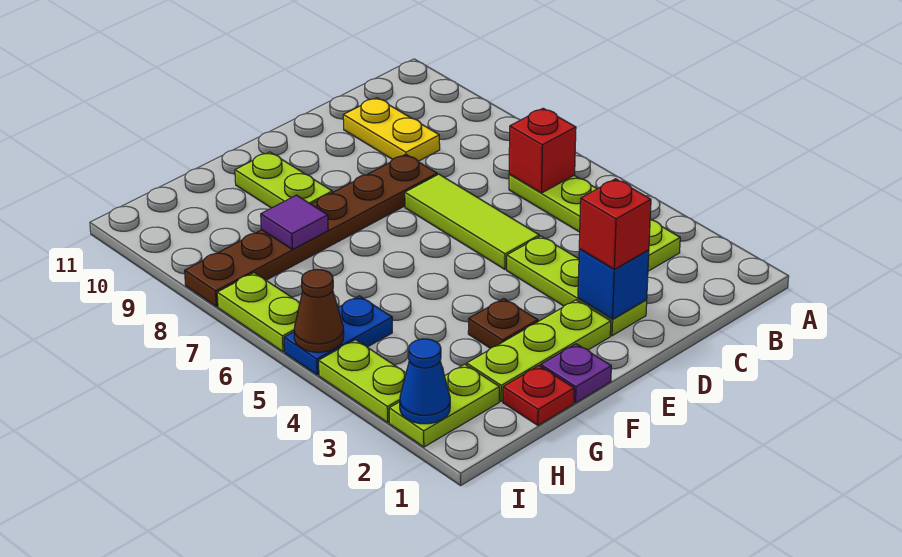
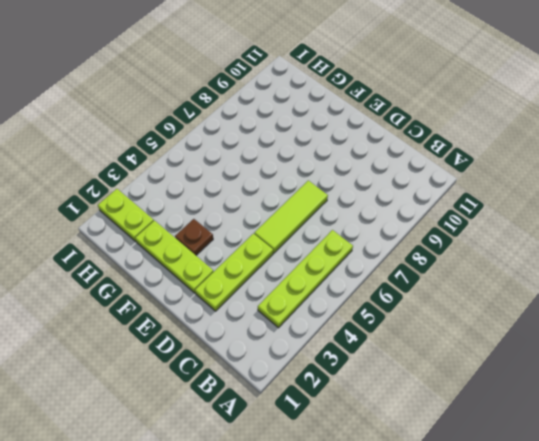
none -> yellow 1x2 plate [343,98,440,161]
none -> brown 1x6 plate [185,154,437,307]
none -> purple 1x1 plate [541,344,611,403]

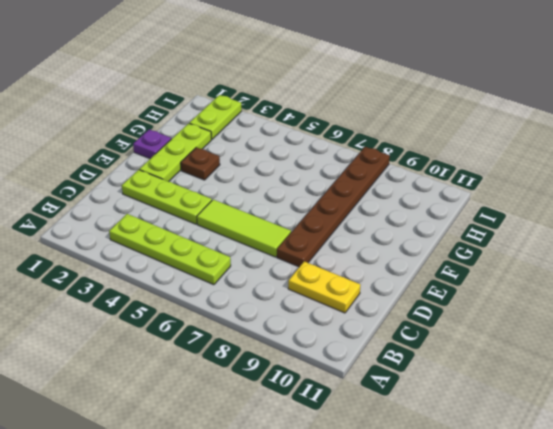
none -> lime 1x2 plate [235,152,332,208]
none -> red 1x1 plate [503,366,574,425]
none -> blue 1x2 plate [284,296,392,375]

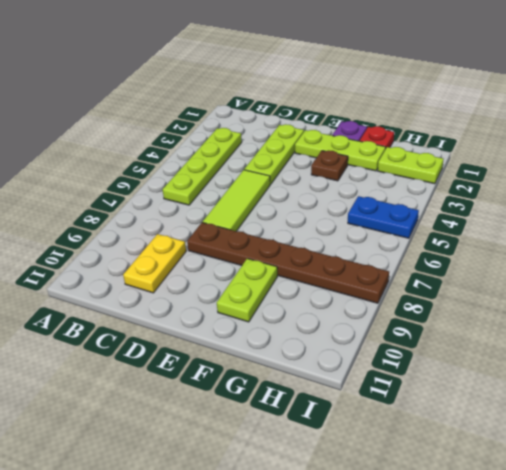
none -> lime 1x2 plate [319,340,406,422]
none -> lime 1x2 plate [217,273,300,352]
none -> red 1x1 brick [509,108,576,193]

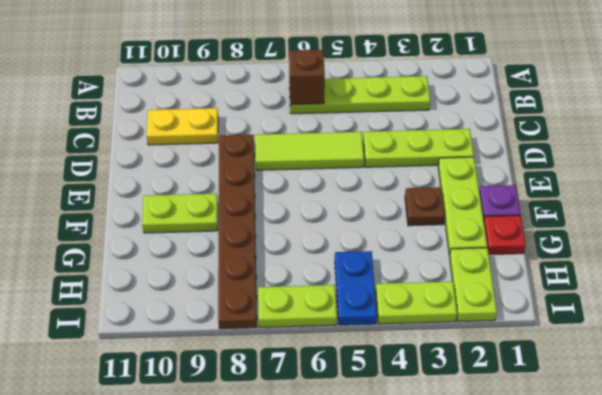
brown 1x1 brick [289,50,325,105] -> red 1x1 brick [509,108,576,193]
none -> blue 1x1 brick [578,249,649,319]
none -> purple 1x1 tile [261,195,328,250]
none -> blue 1x1 cone [400,339,450,424]

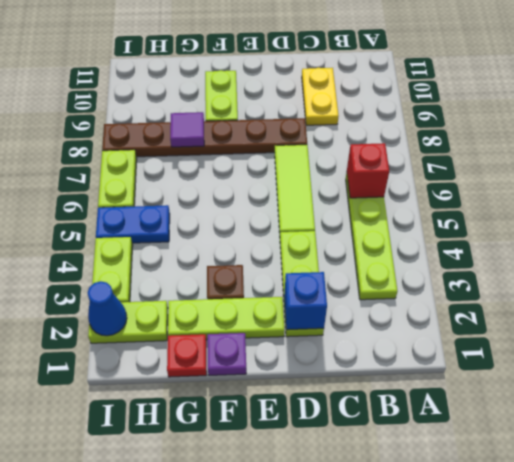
none -> brown 1x1 cone [294,270,344,352]
none -> red 1x1 brick [579,179,651,269]

